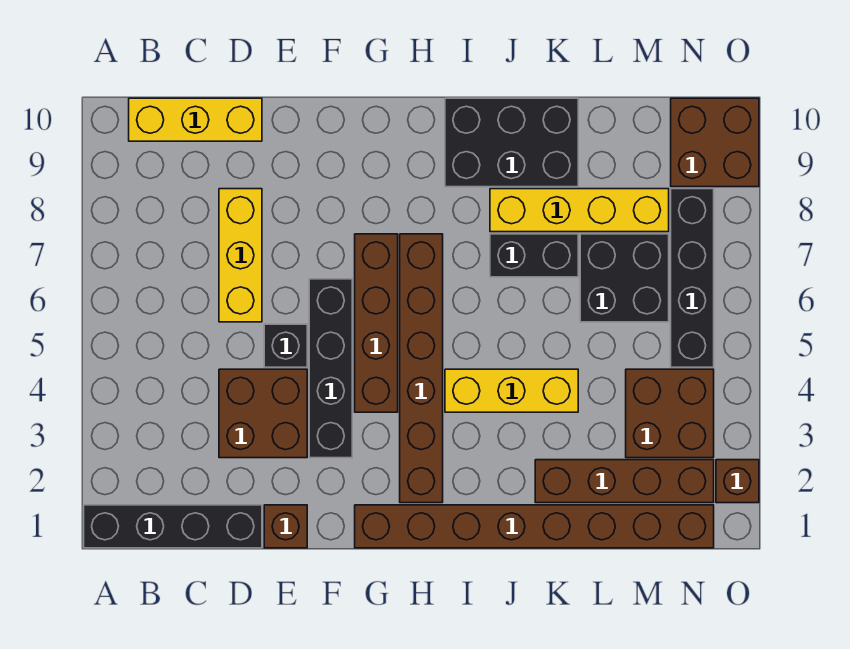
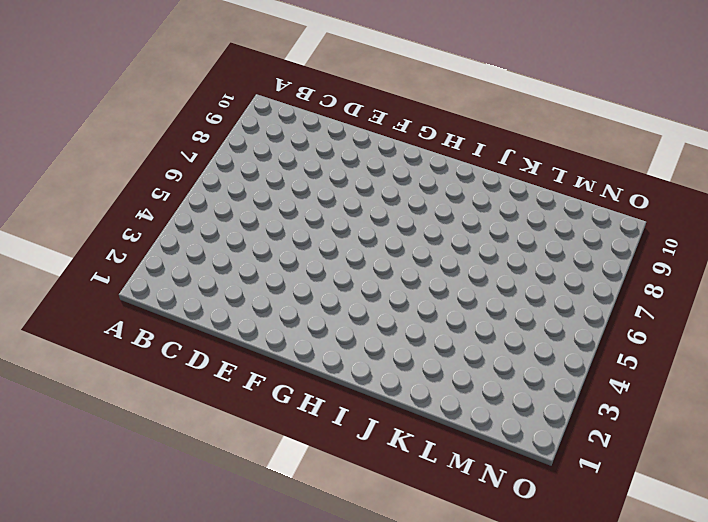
none -> black 1x4 brick [84,505,262,548]
none -> yellow 1x3 brick [129,98,262,141]
none -> brown 2x2 brick [219,369,307,458]

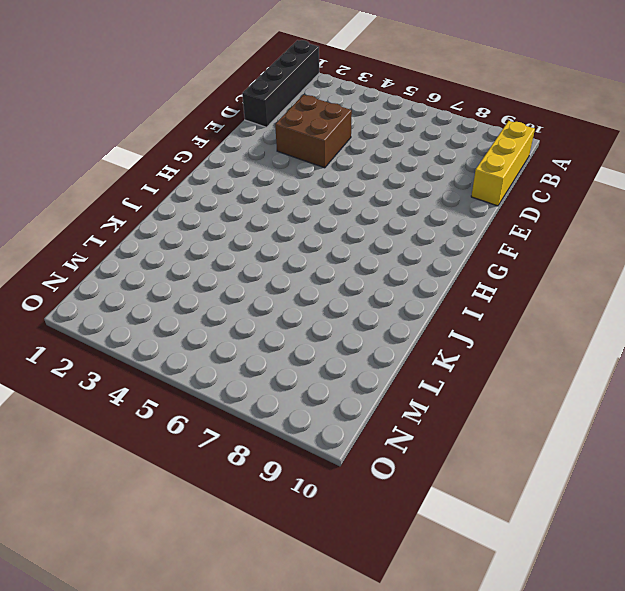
none -> yellow 1x3 brick [219,189,262,322]
none -> brown 1x1 brick [264,505,307,548]
none -> black 1x1 brick [264,324,307,367]

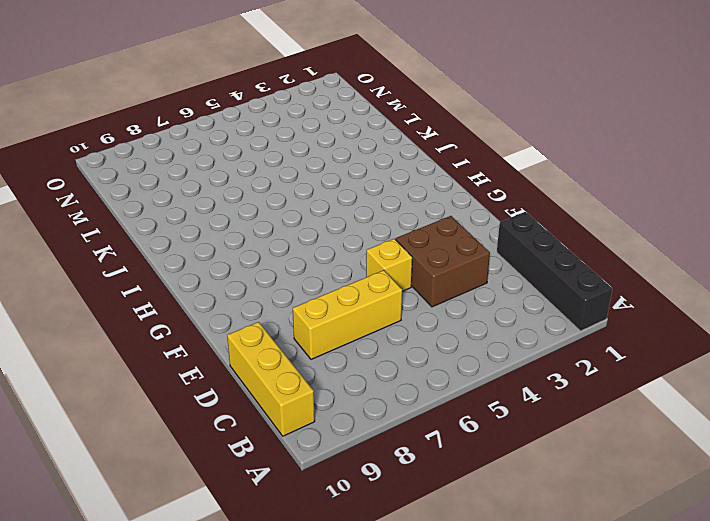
yellow 1x1 brick [366,239,412,291] -> black 1x1 brick [264,324,307,367]
none -> brown 1x1 brick [264,505,307,548]
none -> black 1x4 brick [309,279,352,458]
none -> brown 1x8 brick [355,505,714,548]

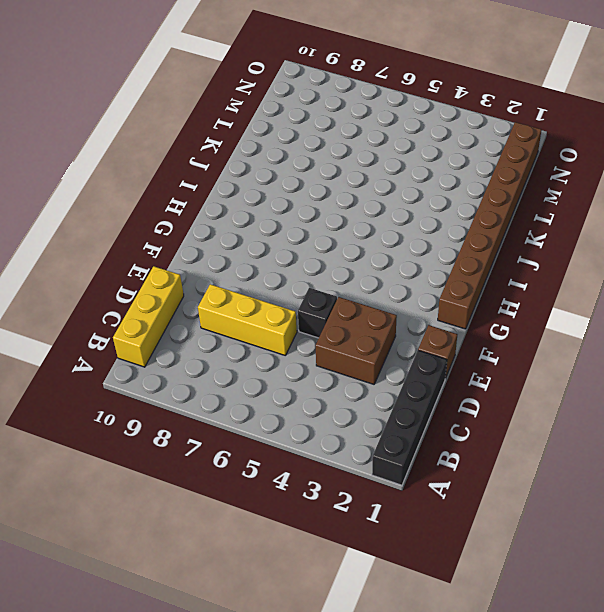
none -> black 1x4 brick [309,279,352,458]
none -> brown 1x4 brick [355,234,398,412]
none -> brown 1x6 brick [400,234,443,503]

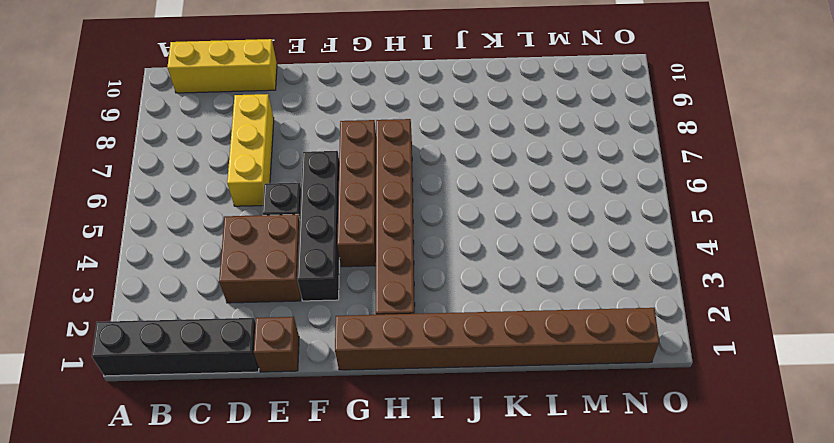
none -> yellow 1x3 brick [445,369,578,412]
none -> black 2x3 brick [445,98,578,187]
none -> black 1x2 brick [490,234,578,277]

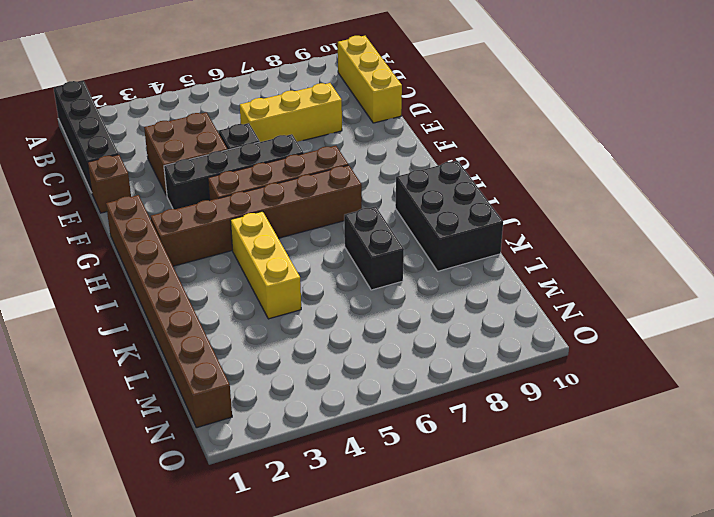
none -> yellow 1x4 brick [490,189,669,232]
none -> brown 1x4 brick [535,460,714,503]
none -> black 2x2 brick [580,234,669,322]

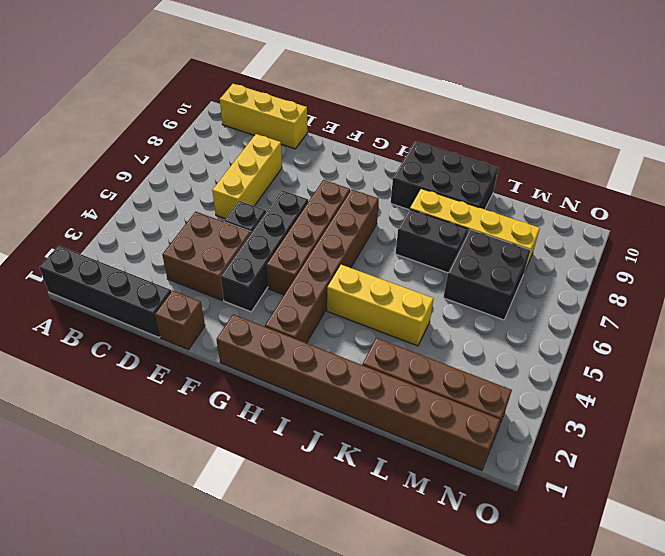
none -> brown 2x2 brick [626,369,714,458]
none -> black 1x4 brick [671,189,714,367]
none -> brown 2x2 brick [671,98,759,187]

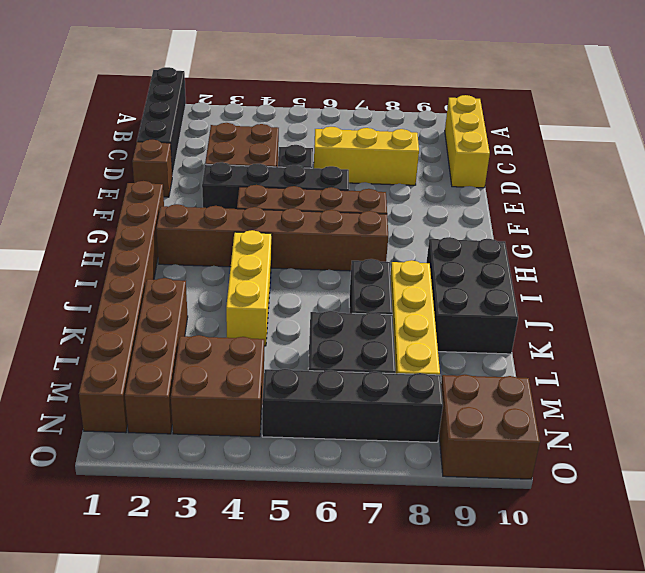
none -> brown 1x1 brick [716,460,759,503]

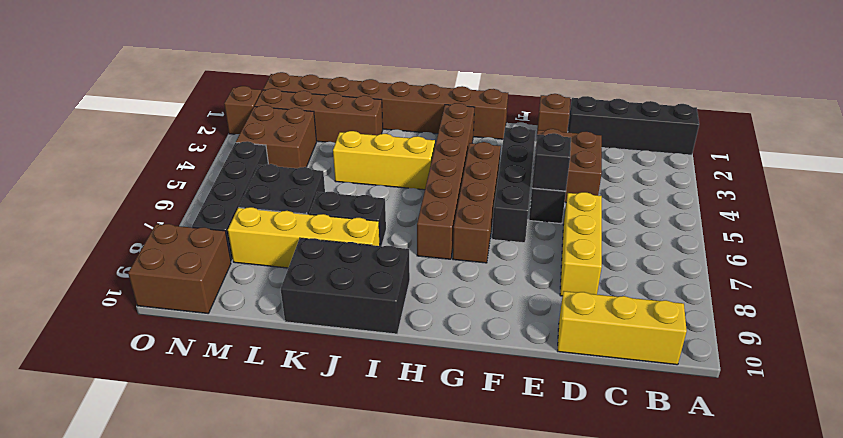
black 1x1 brick [532,133,571,191] -> none

